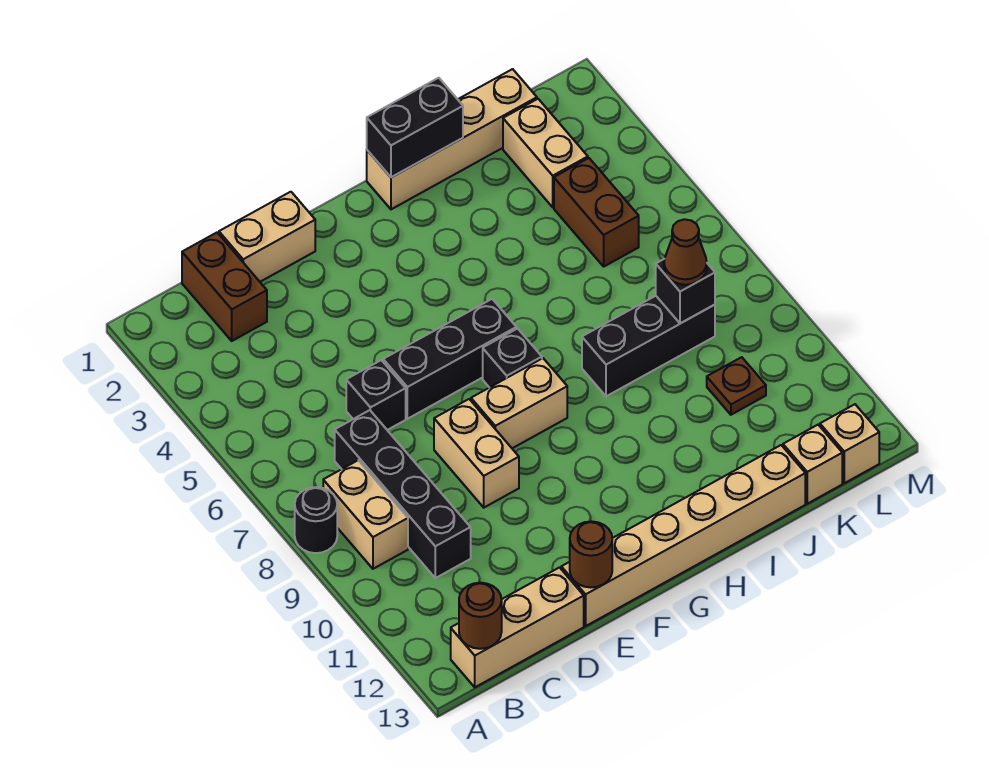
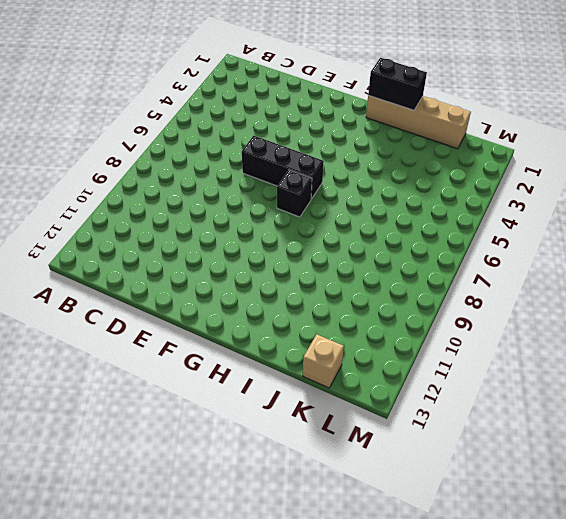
none -> black 1x1 round brick [295,487,337,553]
none -> tan 1x2 brick [323,460,408,569]
none -> tan 1x3 brick [451,568,584,687]

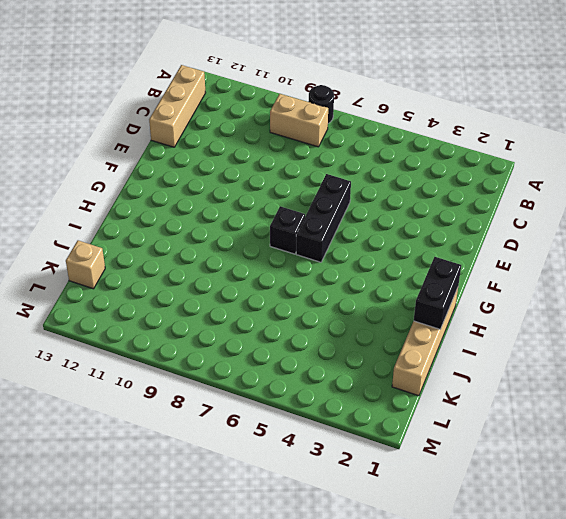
none -> brown 1x2 brick [182,233,267,341]
none -> black 1x4 brick [335,410,471,578]
none -> tan 1x2 brick [219,192,315,282]

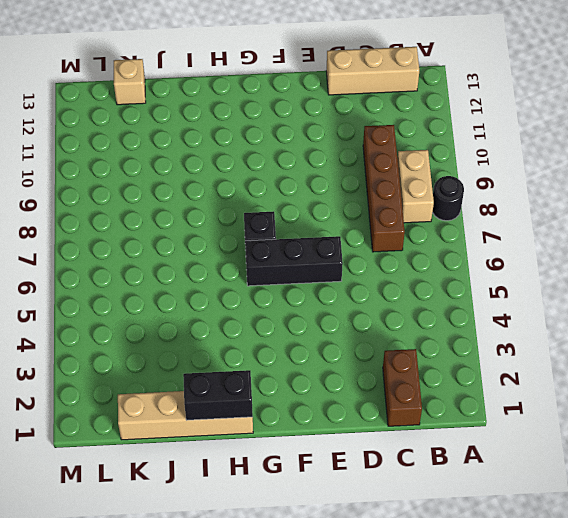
brown 1x4 brick [363,125,405,252] -> black 1x4 brick [335,410,471,578]
none -> tan 1x2 brick [219,192,315,282]
none -> black 1x1 brick [346,360,406,430]
none -> tan 1x2 brick [434,399,519,508]

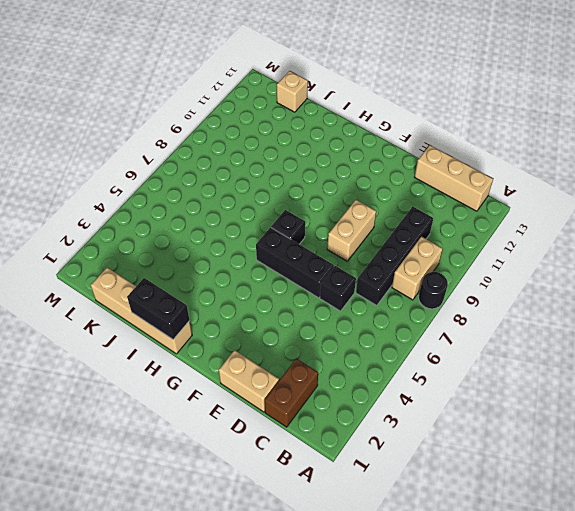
none -> tan 1x6 brick [561,445,805,626]
none -> tan 1x2 brick [471,358,567,448]
none -> black 1x3 brick [582,296,715,396]

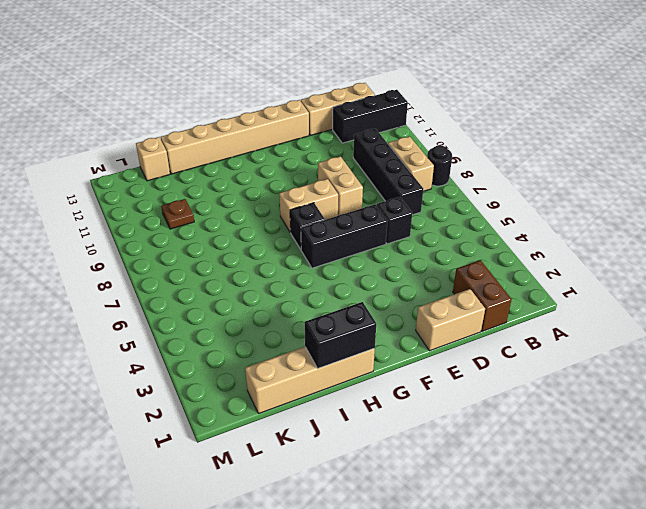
black 1x3 brick [333,90,408,143] -> black 1x3 brick moved to [582,296,715,396]
none -> tan 1x2 brick [503,99,588,207]
none -> brown 1x2 brick [554,158,639,266]
none -> tan 1x1 brick [820,404,879,483]

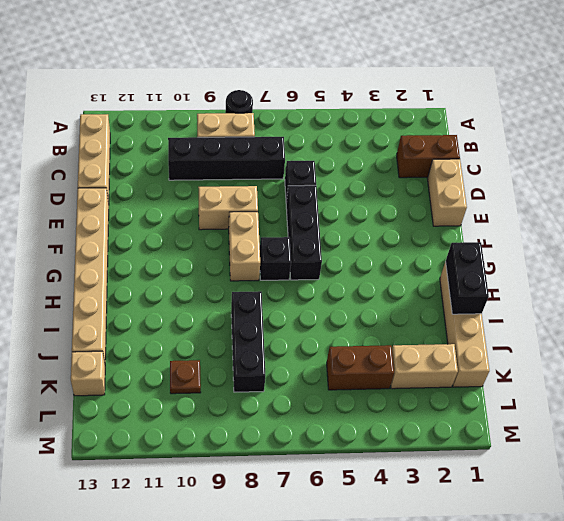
none -> tan 1x1 brick [820,404,879,483]
none -> brown 1x1 round brick [459,583,502,649]
none -> brown 1x1 round brick [570,521,612,588]

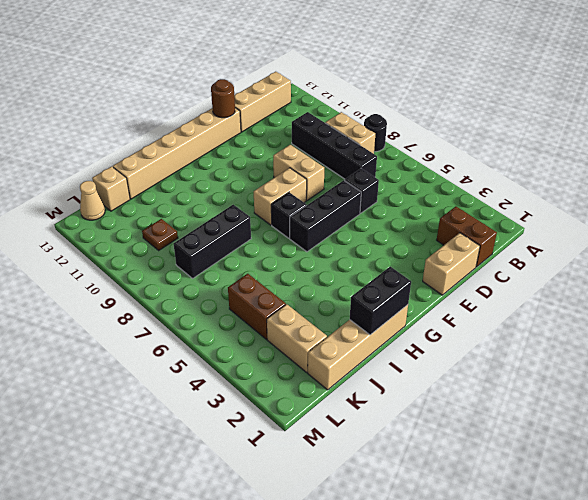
tan 1x1 cone [80,181,105,220] -> tan 1x1 brick [820,404,879,483]
none -> brown 1x1 round brick [459,583,502,649]
none -> black 1x1 brick [656,259,715,323]
none -> brown 1x1 cone [664,219,707,285]

